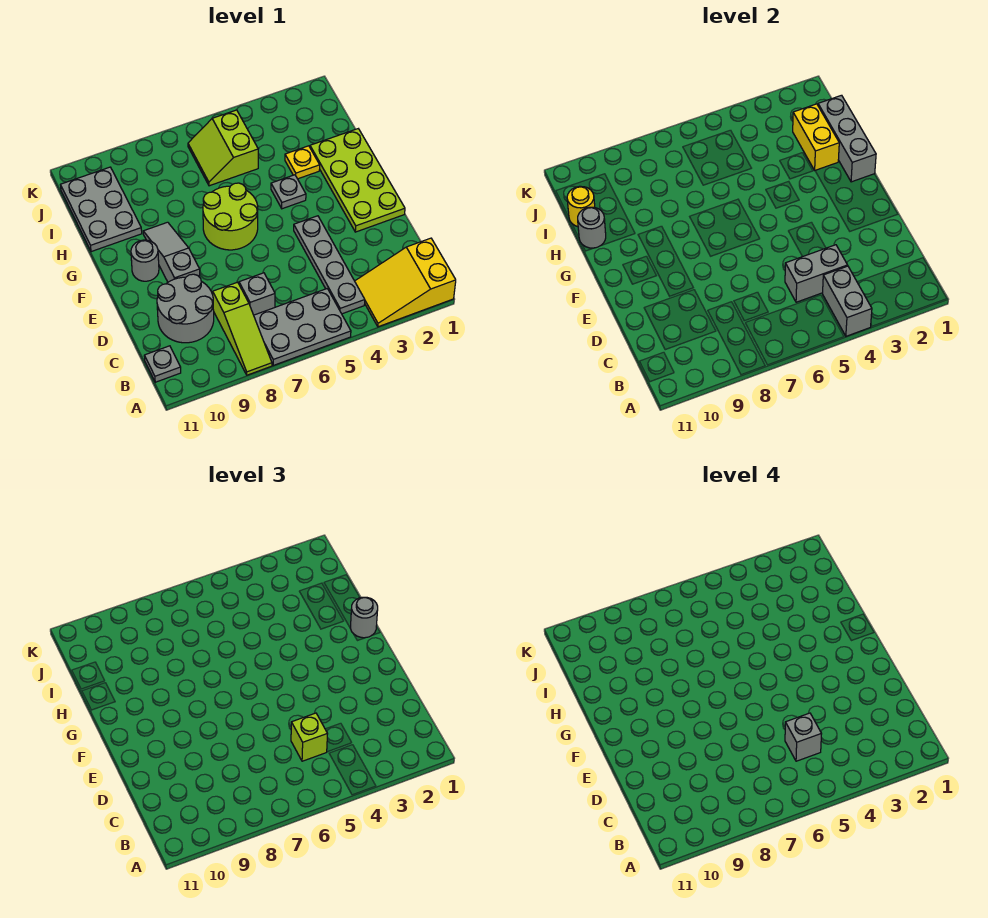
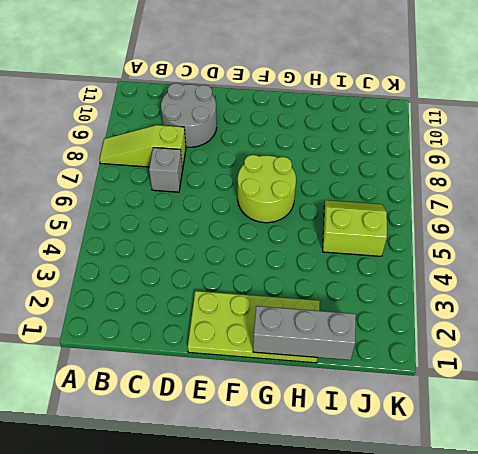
none -> yellow 2x3 slope [355,238,456,327]
none -> grey 2x3 plate [254,289,351,365]
none -> grey 1x4 plate [294,216,365,314]

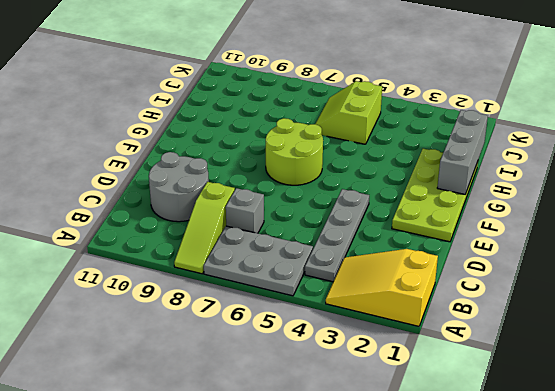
none -> grey 1x1 plate [144,346,181,382]
none -> grey 1x3 slope [143,222,200,282]
none -> grey 1x1 round brick [131,240,159,281]

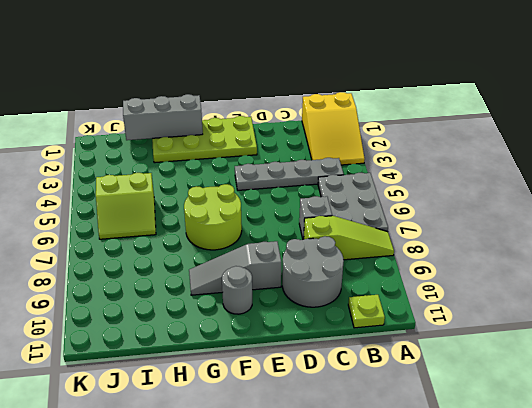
lime 1x1 plate [348,295,385,328] -> grey 1x1 plate [144,346,181,382]
none -> grey 1x1 plate [271,175,306,209]
none -> yellow 1x1 plate [285,146,320,179]
none -> grey 2x3 plate [61,167,142,252]

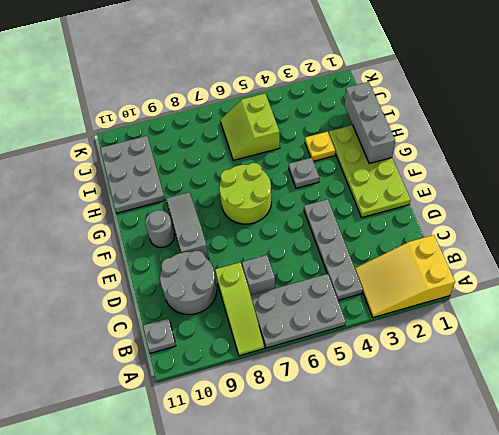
none -> grey 1x2 brick [823,266,872,336]
none -> grey 1x2 brick [785,245,847,302]
none -> yellow 1x2 brick [793,104,839,170]

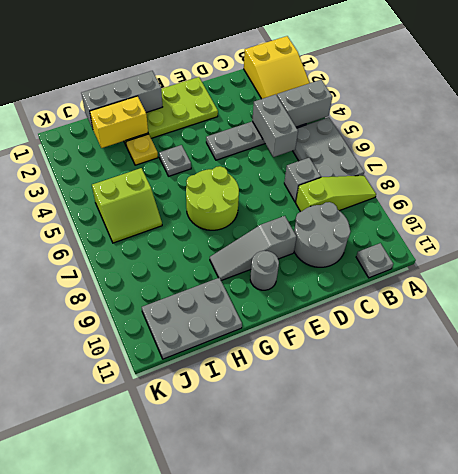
none -> grey 1x1 round brick [578,207,606,248]
none -> yellow 1x1 round brick [567,186,595,227]
none -> lime 1x1 brick [291,713,327,761]

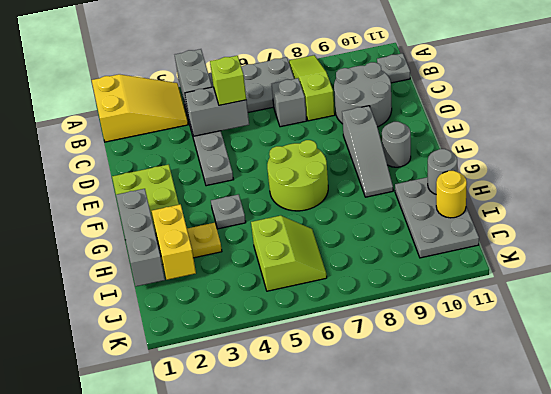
none -> grey 1x1 round brick [350,597,378,638]
none -> grey 1x1 brick [785,713,821,761]

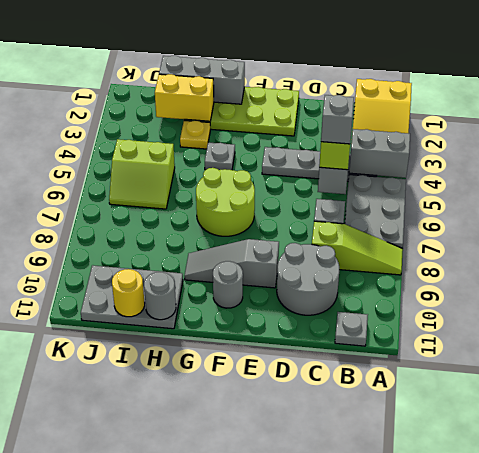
none -> grey 1x1 round brick [350,597,378,638]

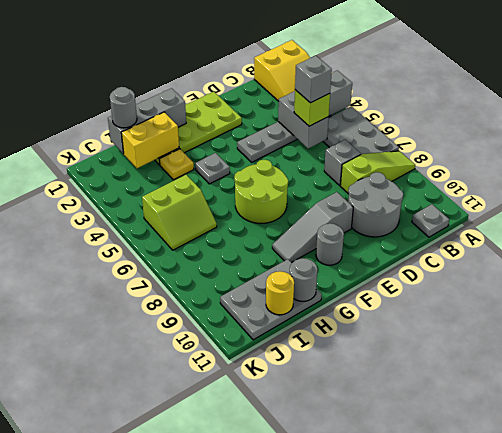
grey 1x1 round brick [110,87,137,128] -> grey 1x1 round brick moved to [350,597,378,638]

